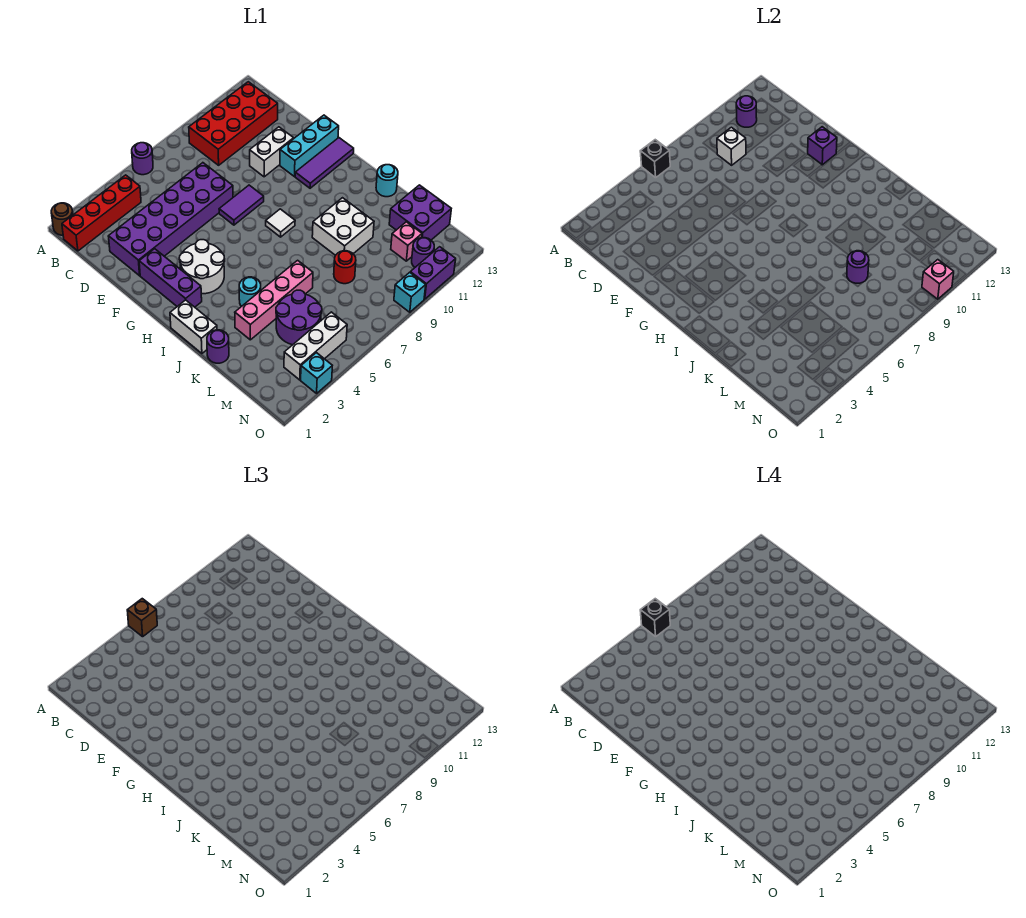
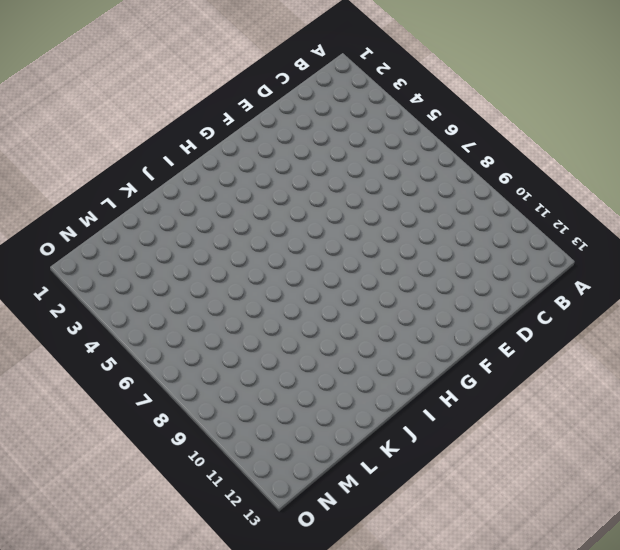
none -> brown 1x1 round brick [51,203,73,235]
none -> purple 1x1 round brick [132,143,153,175]
none -> red 1x4 brick [62,175,141,251]
none -> red 2x4 brick [189,82,278,165]

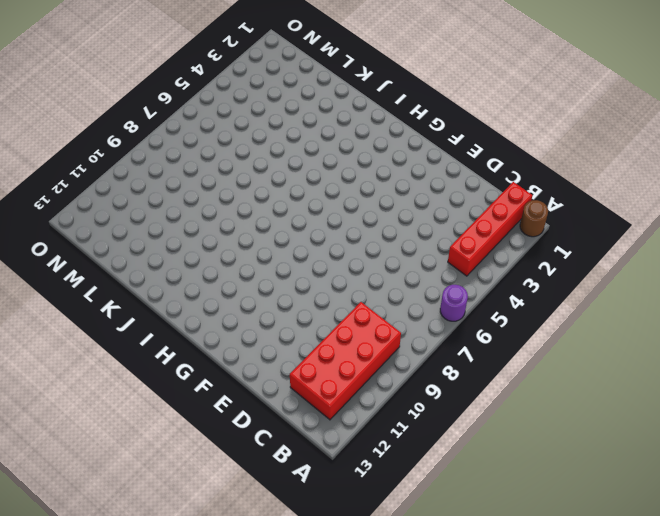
none -> purple 2x6 brick [108,163,233,276]
none -> white 1x2 brick [250,127,294,177]
none -> purple 1x3 brick [139,249,202,307]
none -> purple 1x2 tile [219,185,264,225]

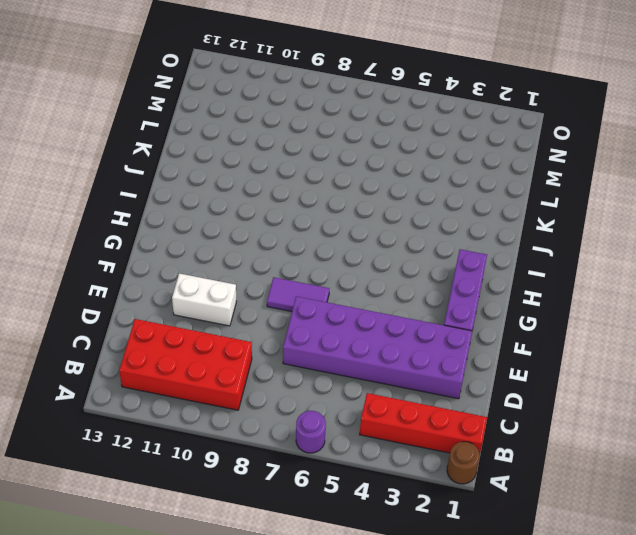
none -> cyan 1x3 brick [280,115,339,177]
none -> white 2x2 round brick [179,240,225,294]
none -> purple 1x3 tile [295,138,354,188]
none -> white 1x1 tile [266,209,295,237]

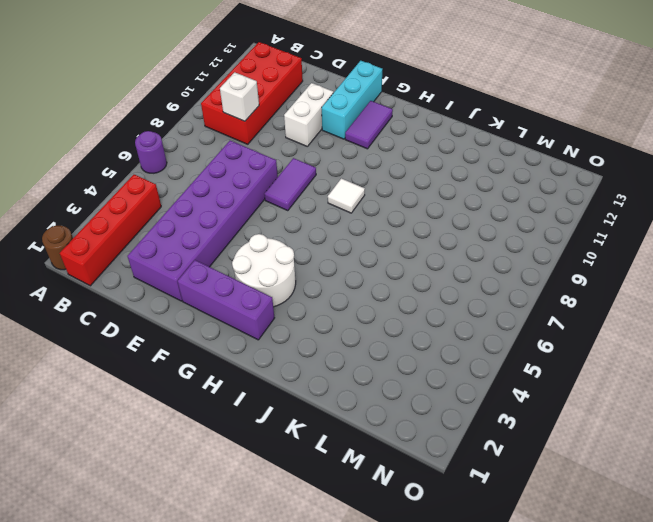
purple 1x2 tile [345,101,393,149] -> purple 1x3 tile [295,138,354,188]
none -> white 1x2 brick [170,300,217,353]
none -> cyan 1x1 round brick [239,277,261,306]
none -> white 2x2 brick [312,198,374,255]
none -> cyan 1x1 round brick [376,165,398,197]

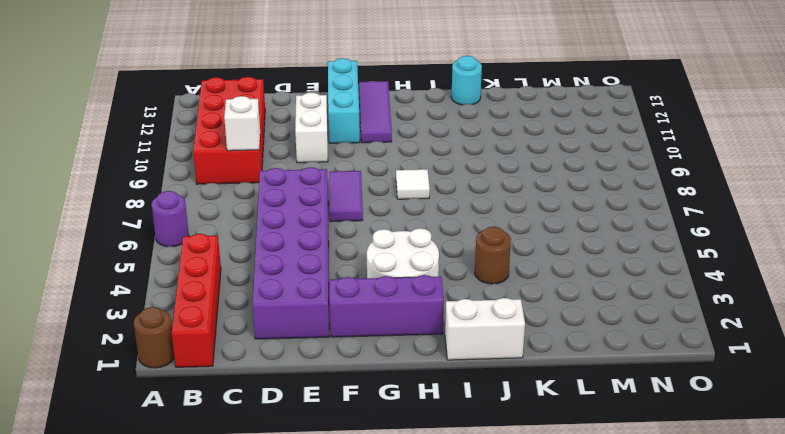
brown 1x1 round brick [475,227,511,284] -> cyan 1x1 round brick [239,277,261,306]
none -> white 2x2 brick [312,198,374,255]
none -> purple 1x1 round brick [207,330,229,363]
none -> pink 1x4 brick [235,260,313,340]
none -> purple 2x2 round brick [276,290,322,345]

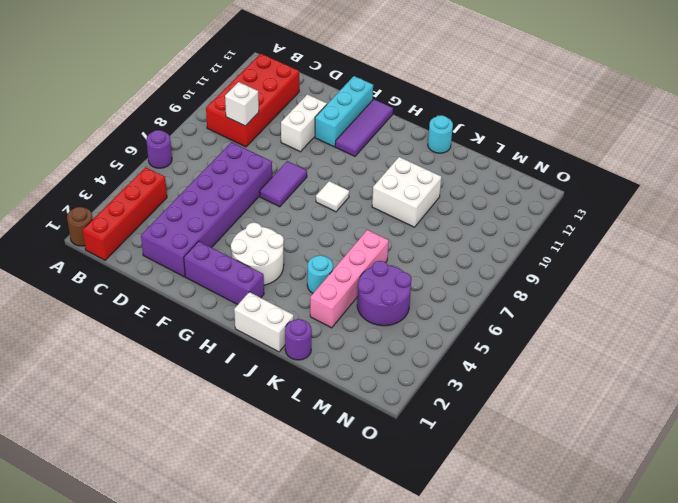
none -> red 1x1 round brick [334,251,356,284]
none -> purple 2x2 brick [389,185,451,240]
none -> pink 1x1 brick [391,222,422,261]
none -> white 1x3 brick [284,312,347,380]

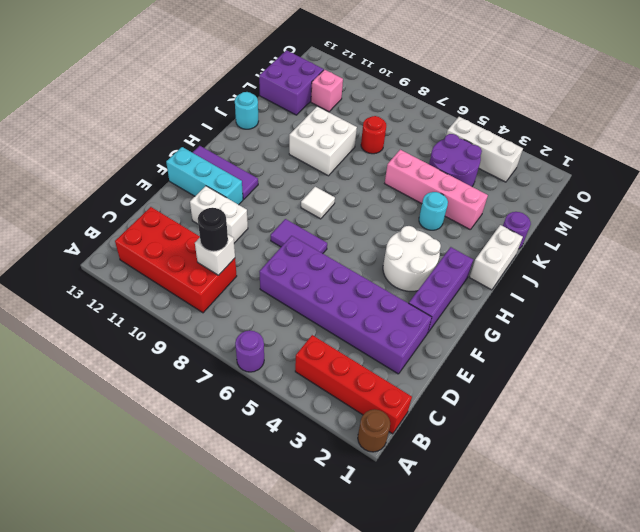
black 1x1 round brick [198,208,228,251] -> none
none -> purple 1x1 round brick [412,238,434,267]
none -> cyan 1x1 brick [301,353,332,393]
none -> cyan 1x1 brick [394,272,426,312]
none -> purple 1x2 brick [410,247,456,299]

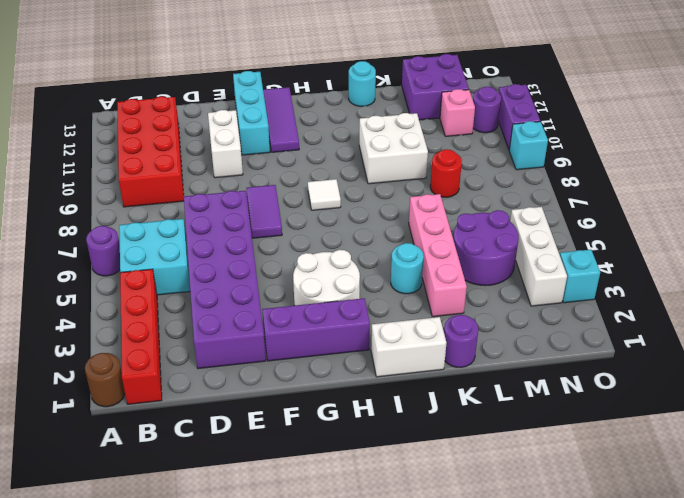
cyan 2x2 brick [119,219,190,295] -> none
none -> black 1x1 brick [640,140,670,178]
none -> purple 1x1 round brick [736,96,757,127]
none -> white 1x1 brick [717,127,746,165]
none -> purple 1x1 brick [808,127,837,165]

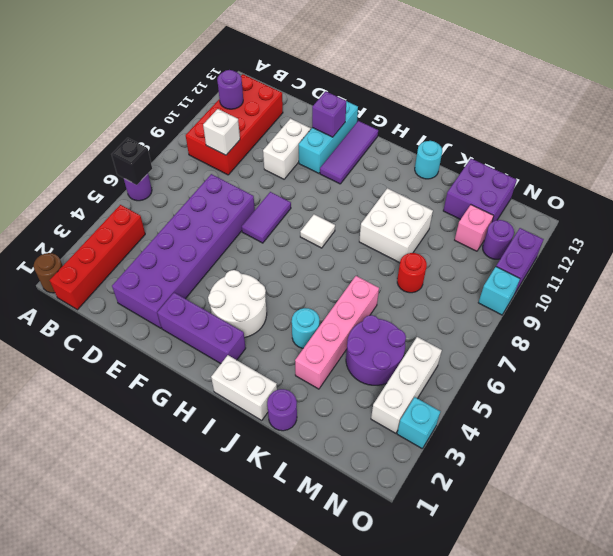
none -> purple 1x1 round brick [847,251,869,283]
none -> pink 1x1 brick [922,260,954,299]
none -> brown 1x1 brick [127,599,157,637]
none -> black 1x1 brick [640,599,670,637]

